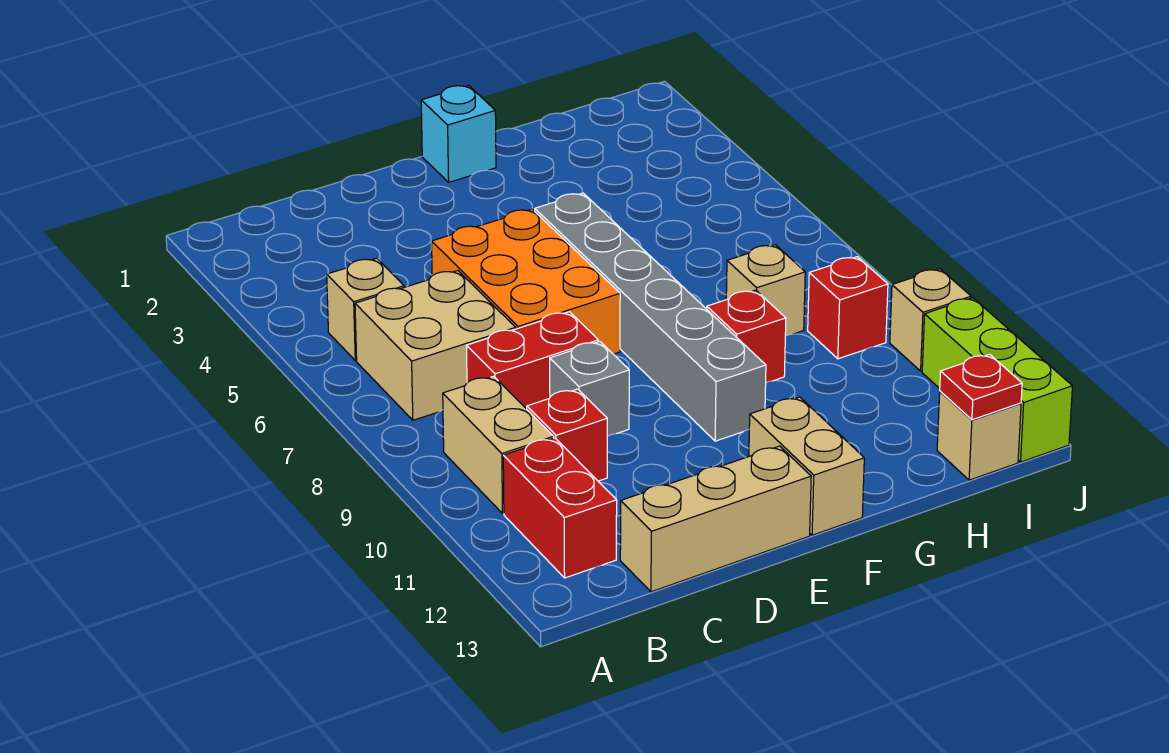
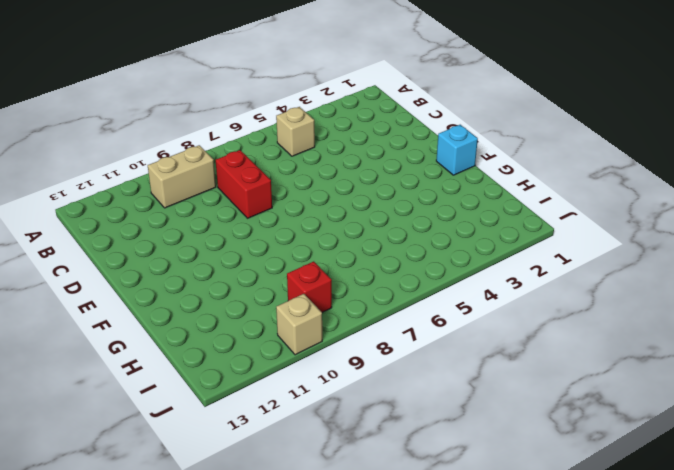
none -> tan 2x2 brick [355,271,516,420]
none -> red 1x2 brick [503,438,617,578]
none -> red 1x1 brick [527,389,607,481]

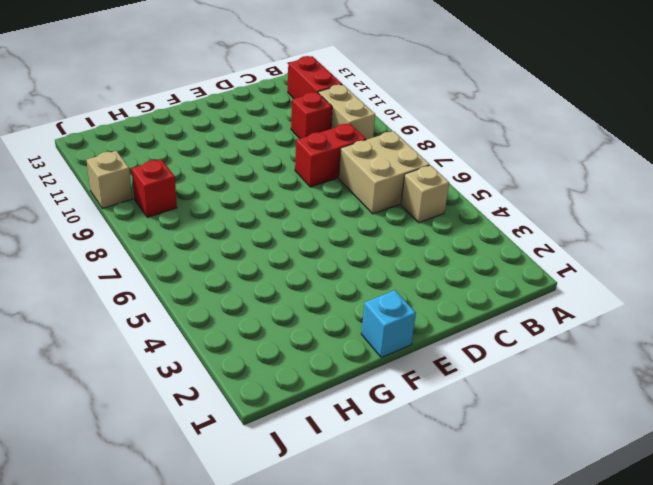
none -> tan 1x3 brick [620,446,811,592]
none -> orange 2x3 brick [432,209,620,354]
none -> grey 1x1 brick [550,341,629,436]

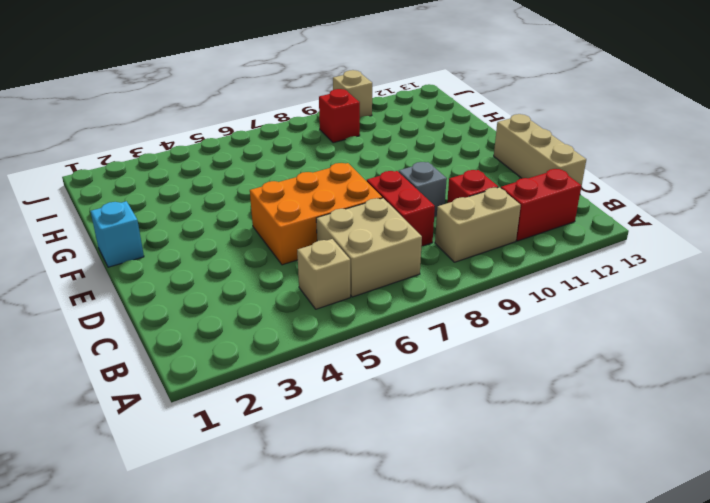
none -> grey 1x6 brick [535,193,766,441]
none -> tan 1x2 brick [749,397,864,535]
none -> red 1x1 brick [707,290,786,382]

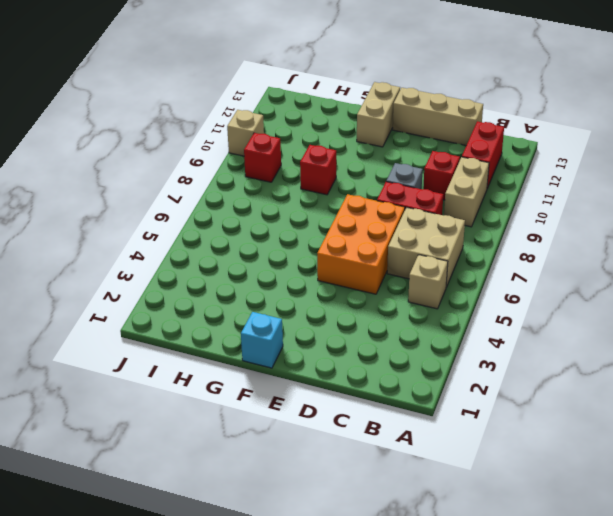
none -> grey 1x6 brick [535,193,766,441]
none -> tan 1x1 brick [726,245,805,336]
none -> tan 1x1 brick [937,391,1021,480]

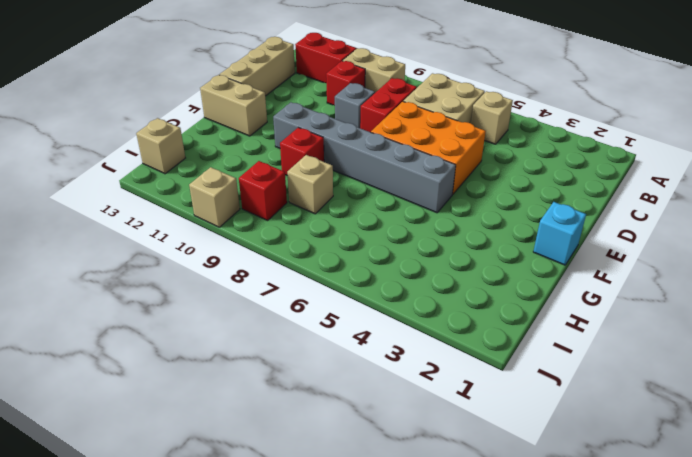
none -> lime 1x3 brick [922,298,1072,462]
none -> red 1x1 plate [940,354,1022,420]

